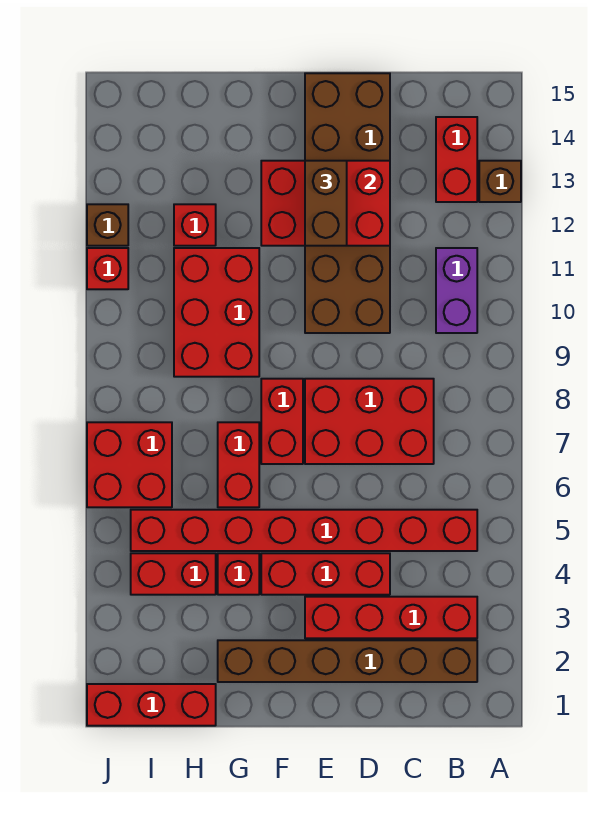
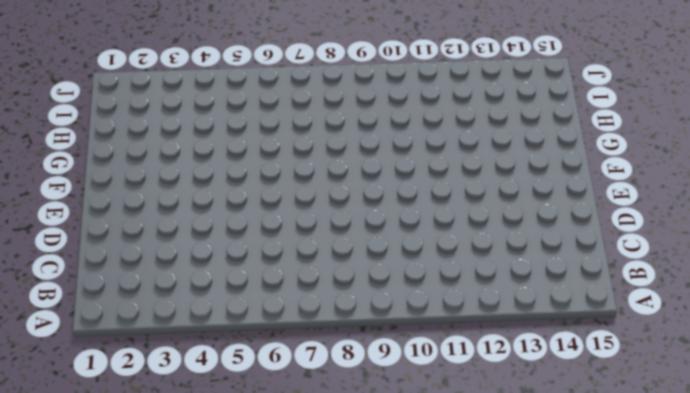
none -> brown 1x1 brick [479,161,521,202]
none -> brown 1x6 brick [218,640,477,682]
none -> red 1x4 brick [305,597,477,638]

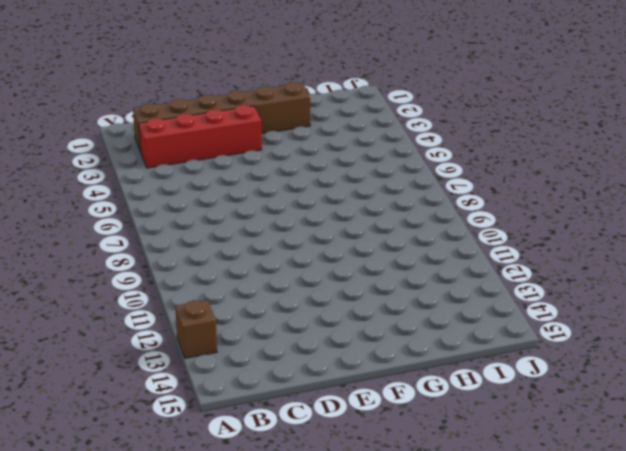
none -> red 1x8 brick [131,510,477,551]
none -> purple 1x2 brick [436,248,477,333]
none -> red 1x2 brick [436,117,477,202]

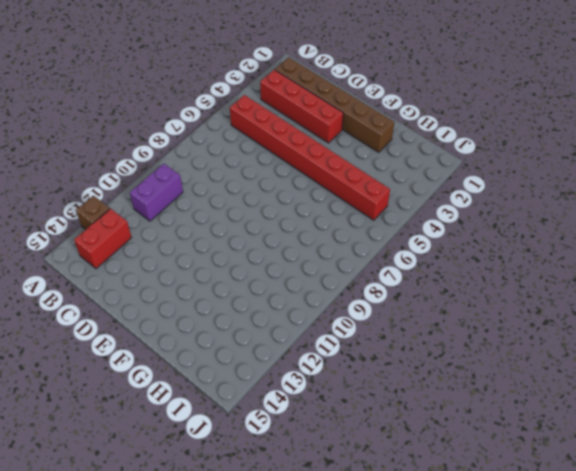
none -> red 2x3 brick [305,379,434,464]
none -> red 1x3 brick [261,553,390,595]
none -> brown 2x6 brick [305,73,390,333]

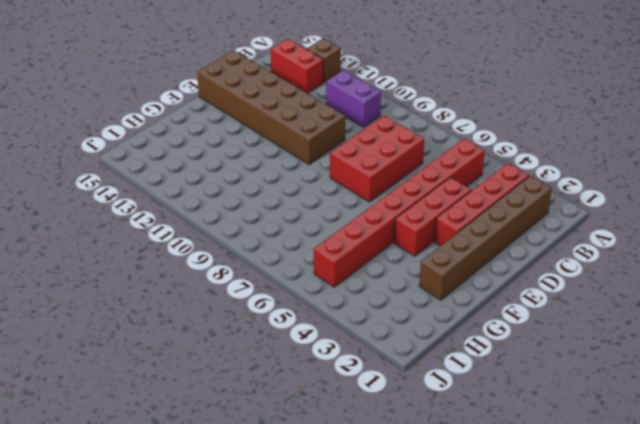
none -> red 1x2 brick [261,379,303,464]
none -> red 1x1 brick [218,553,259,595]
none -> red 1x2 brick [218,422,259,507]

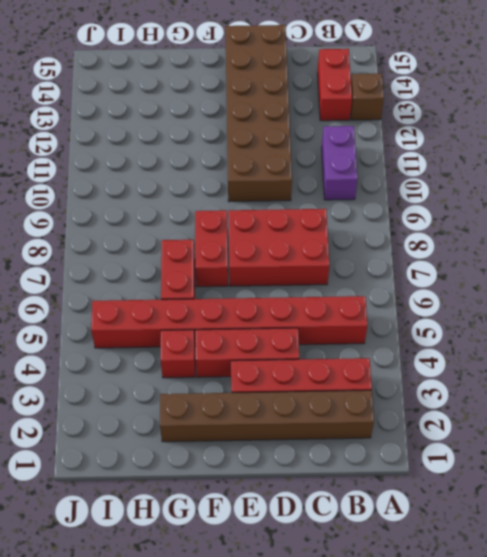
none -> red 2x3 brick [174,248,259,377]
none -> red 1x3 brick [87,684,216,726]
none -> red 1x2 brick [131,553,216,595]

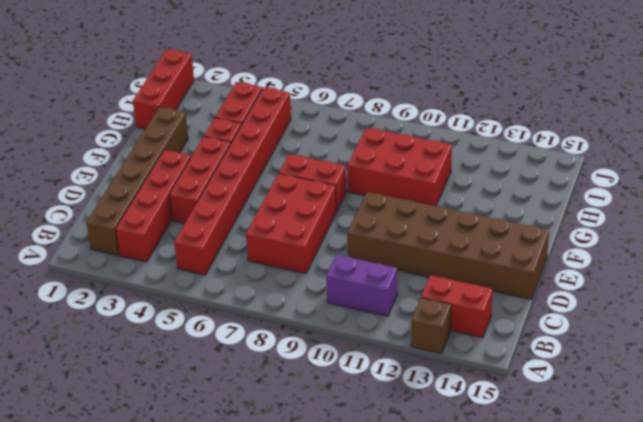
none -> red 1x2 brick [218,422,259,507]
none -> red 1x1 brick [174,204,216,246]
none -> red 2x2 brick [87,422,172,507]

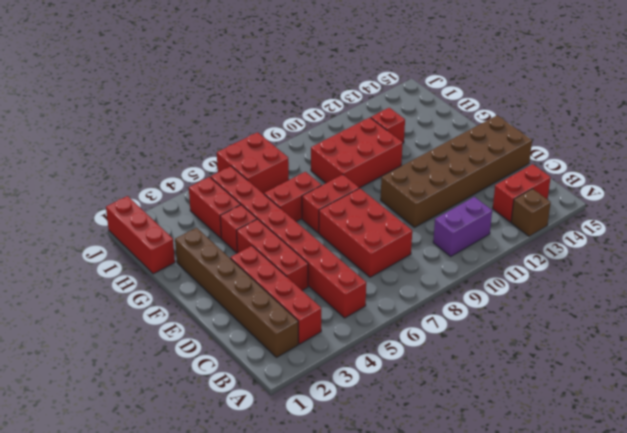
none -> red 1x1 brick [87,248,128,289]
none -> brown 1x1 brick [87,204,128,246]
none -> red 2x3 brick [261,161,390,246]

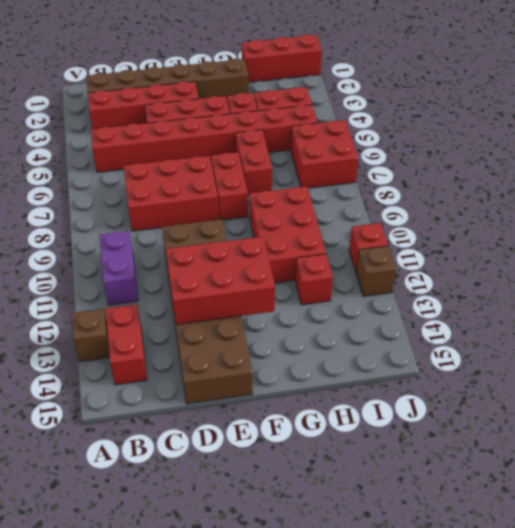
none -> brown 1x2 brick [305,161,347,246]

